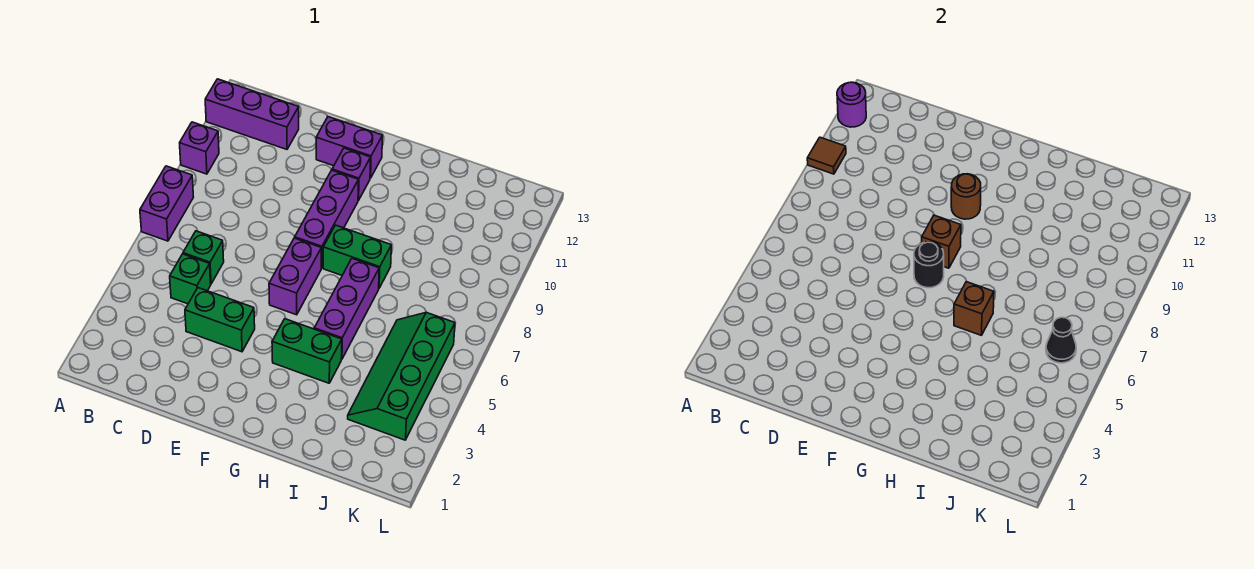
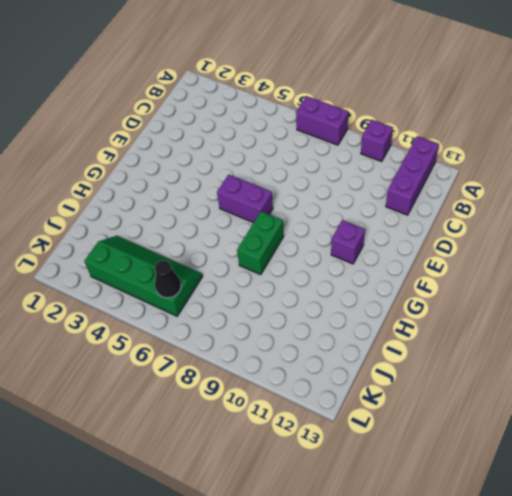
none -> green 1x1 brick [170,254,211,304]
none -> green 1x1 brick [183,231,224,284]
none -> green 1x2 brick [185,288,255,352]

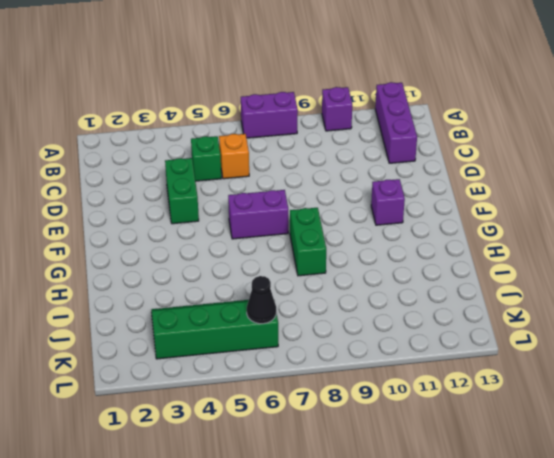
orange 1x1 brick [219,134,249,179] -> green 1x1 brick [183,231,224,284]
none -> purple 1x2 brick [316,117,383,178]
none -> purple 1x3 brick [295,170,358,268]
none -> green 1x2 brick [272,319,342,383]

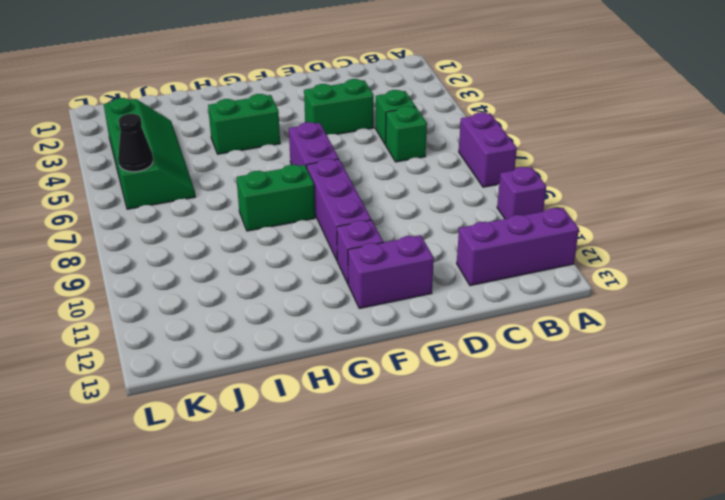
none -> purple 1x3 brick [314,259,379,359]
none -> brown 1x1 tile [807,137,846,174]
none -> purple 1x1 round brick [837,82,866,127]

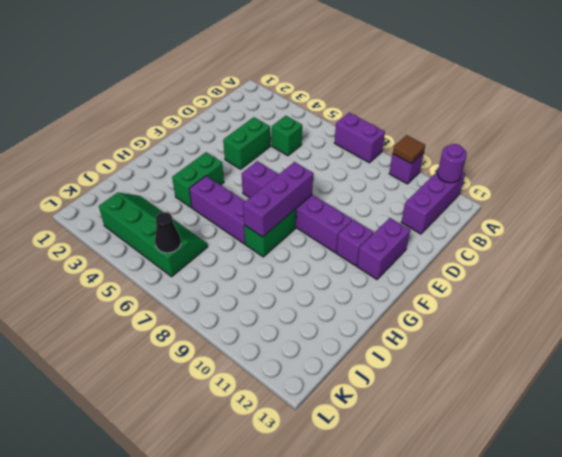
purple 1x3 brick [243,162,313,237] -> brown 1x1 brick [922,215,961,268]
none -> green 1x1 brick [183,231,224,284]
none -> black 1x1 round brick [914,242,944,288]
none -> brown 1x1 round brick [951,174,981,219]

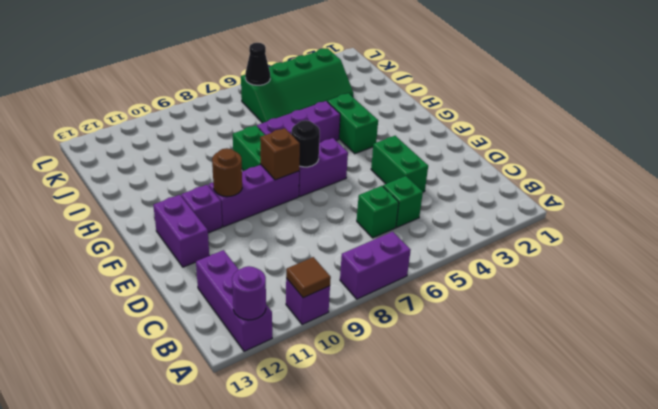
none -> brown 1x1 brick [954,282,994,335]

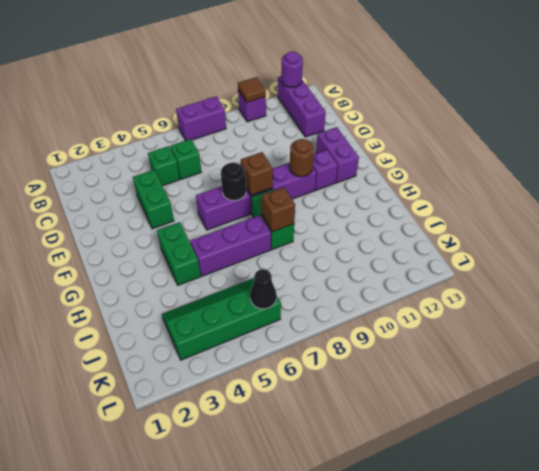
brown 1x1 brick [262,187,295,232] -> brown 1x1 brick moved to [954,282,994,335]

